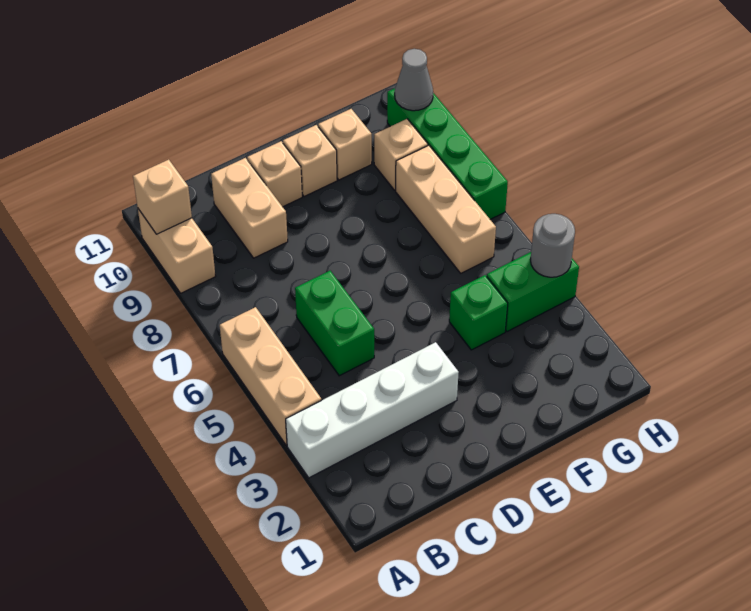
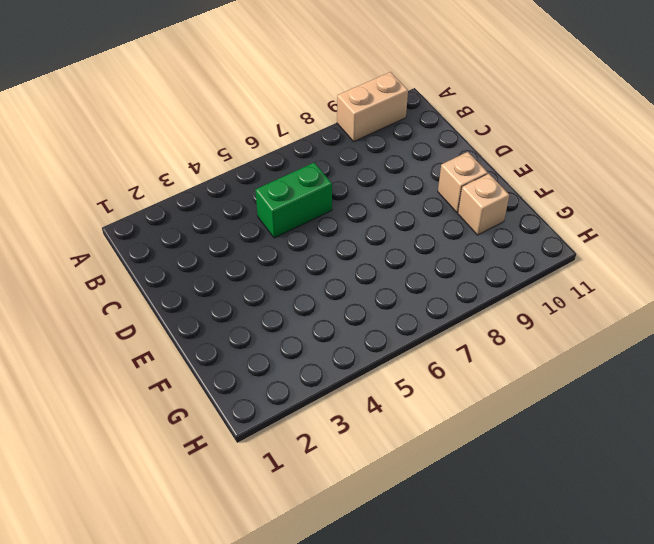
none -> white 1x4 brick [286,342,459,478]
none -> tan 1x3 brick [220,307,321,445]
none -> tan 1x2 brick [211,158,288,258]

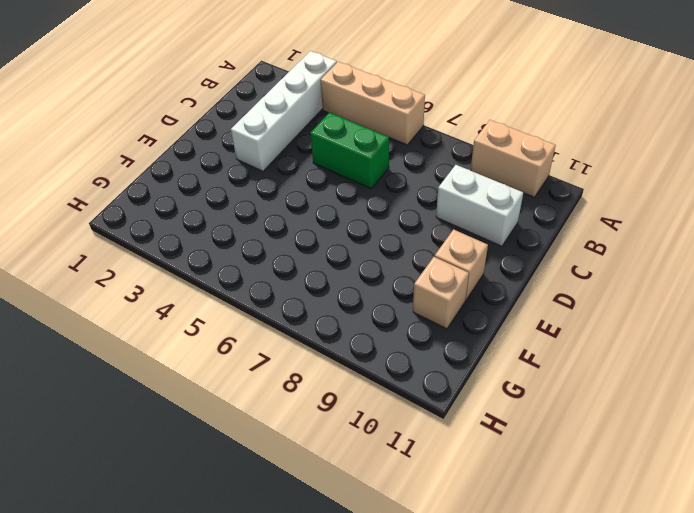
white 1x2 brick [436,165,523,246] -> tan 1x2 brick [211,158,288,258]
none -> tan 1x1 brick [247,141,302,207]
none -> green 1x1 brick [449,275,508,350]
none -> green 1x2 brick [487,252,579,332]

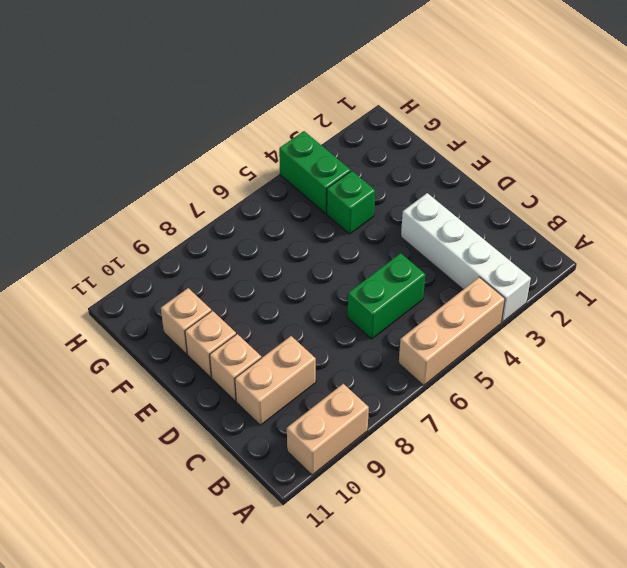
none -> tan 1x3 brick [396,145,496,273]
none -> tan 1x1 brick [374,119,428,190]
none -> green 1x4 brick [387,88,508,219]

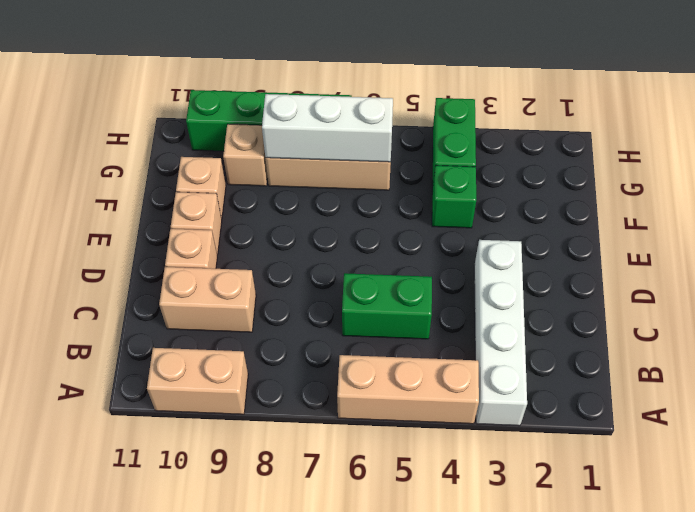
white 1x3 brick [262,94,393,162] -> none
none -> tan 1x1 brick [133,160,192,234]
none -> grey 1x1 round brick [530,214,575,277]
none -> grey 1x1 cone [395,49,433,111]

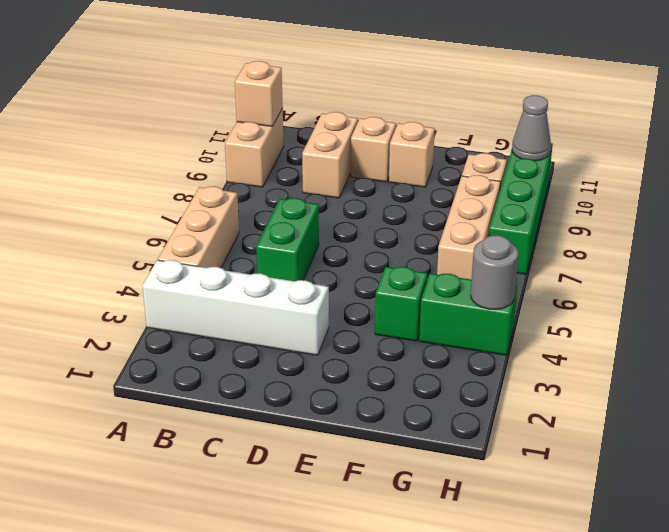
none -> tan 1x1 brick [318,109,372,180]

